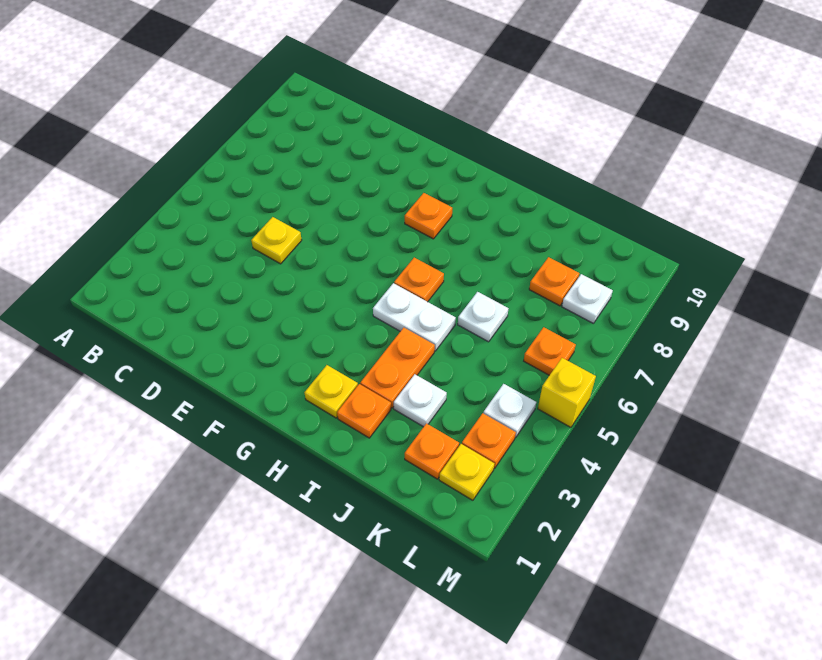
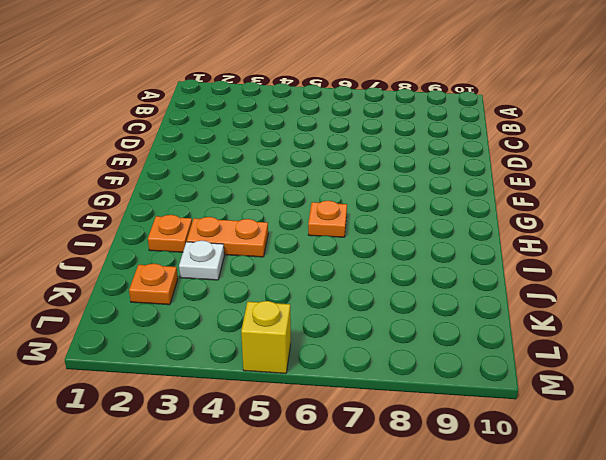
none -> yellow 1x1 plate [251,217,302,264]
none -> orange 1x1 plate [405,193,452,239]
none -> yellow 1x1 plate [305,365,358,418]

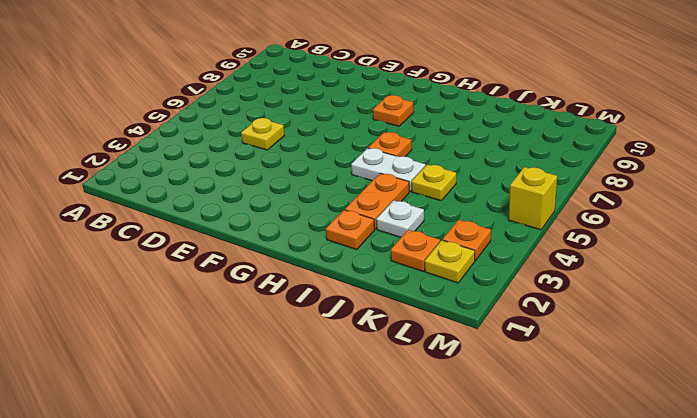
yellow 1x1 plate [411,165,456,201] -> yellow 1x1 plate moved to [305,365,358,418]
none -> white 1x1 plate [458,292,508,342]
none -> orange 1x1 plate [529,257,579,306]
none -> white 1x1 plate [483,384,536,438]

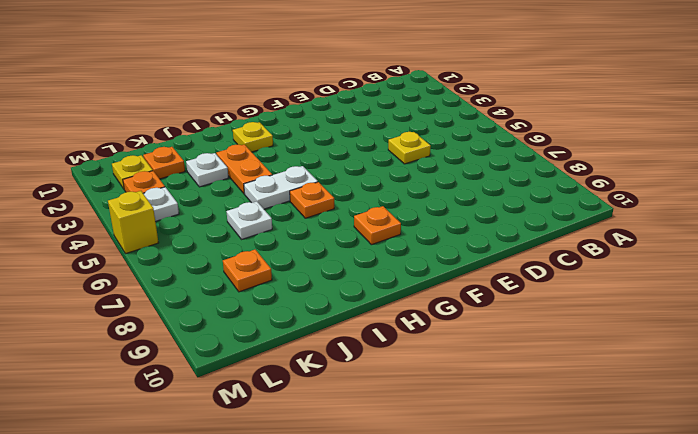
none -> orange 1x1 plate [337,384,391,438]
none -> orange 1x1 plate [524,327,576,375]
none -> white 1x1 plate [562,274,613,324]

